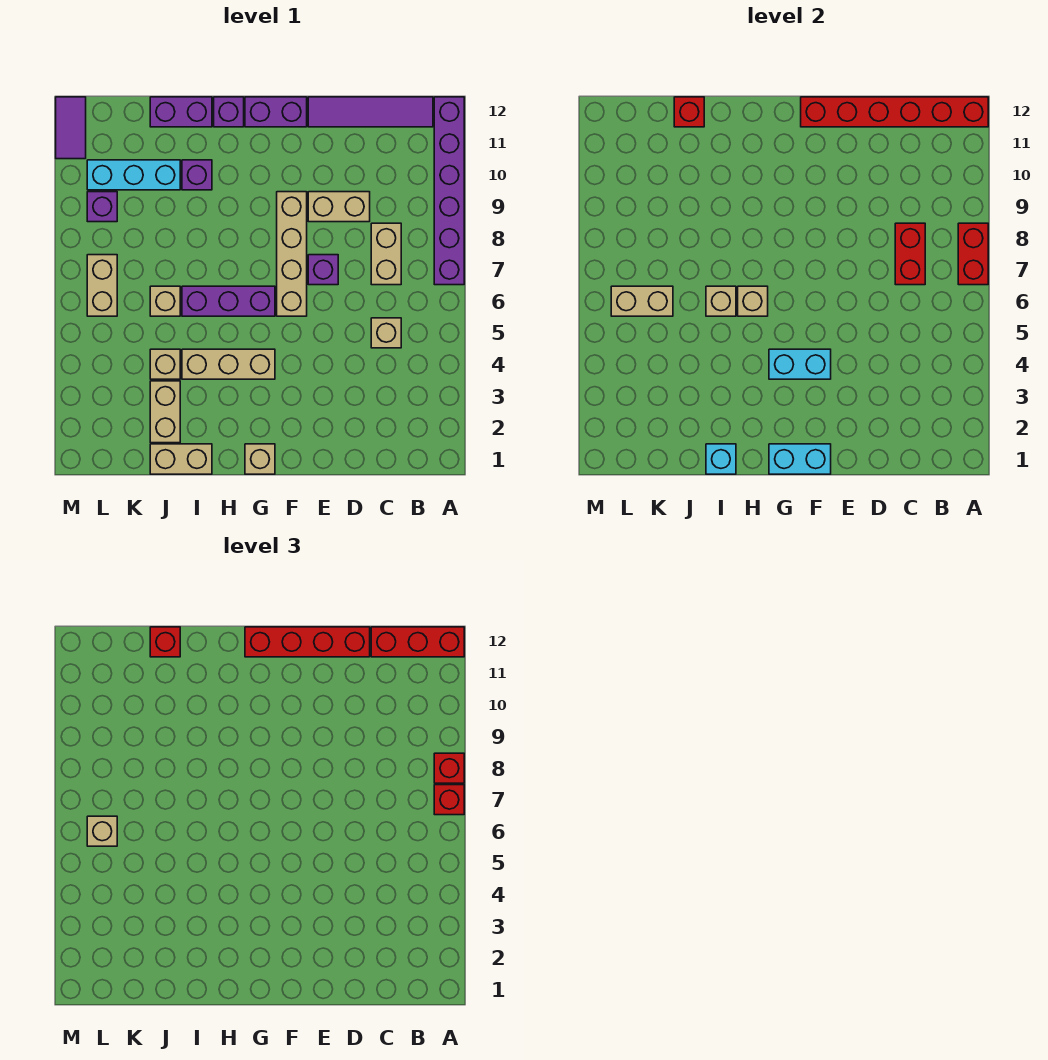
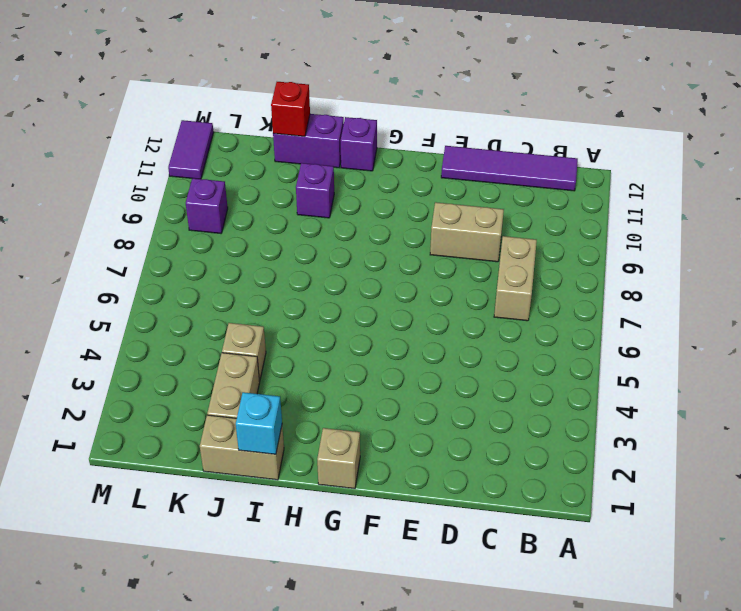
none -> purple 1x6 brick [434,97,464,285]
none -> tan 1x1 brick [371,318,401,348]
none -> purple 1x1 brick [308,255,338,285]
none -> tan 1x4 brick [277,192,307,316]

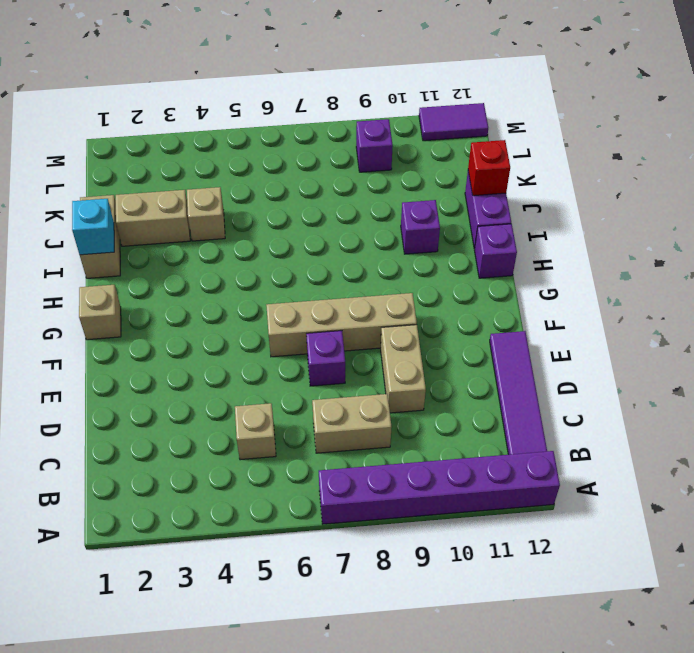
none -> purple 1x2 brick [245,97,307,127]
none -> tan 1x3 brick [182,349,275,379]
none -> purple 1x3 brick [182,286,275,316]
none -> tan 1x1 brick [150,286,180,316]

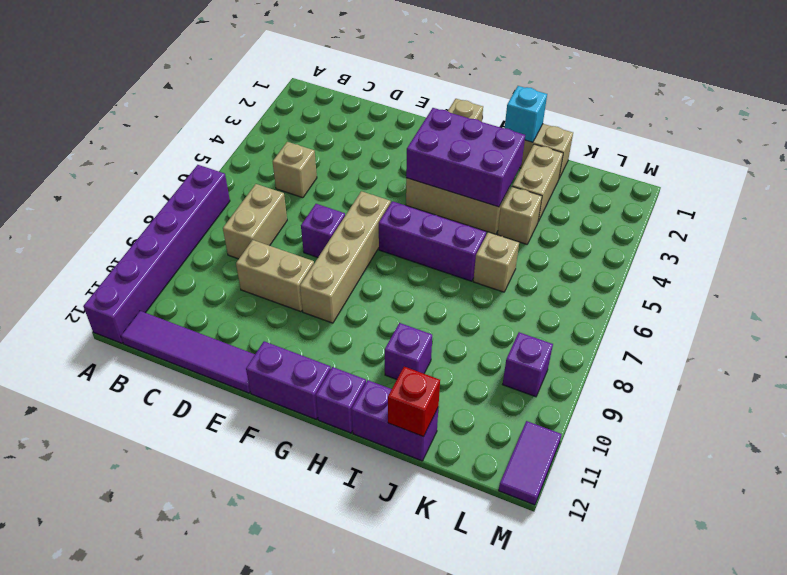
purple 2x3 brick [406,108,525,207] -> cyan 1x2 brick [769,349,831,379]
none -> cyan 1x3 brick [87,160,180,190]
none -> tan 1x2 brick [87,255,117,316]
none -> red 1x2 brick [958,223,988,285]
none -> red 1x6 brick [801,97,988,127]

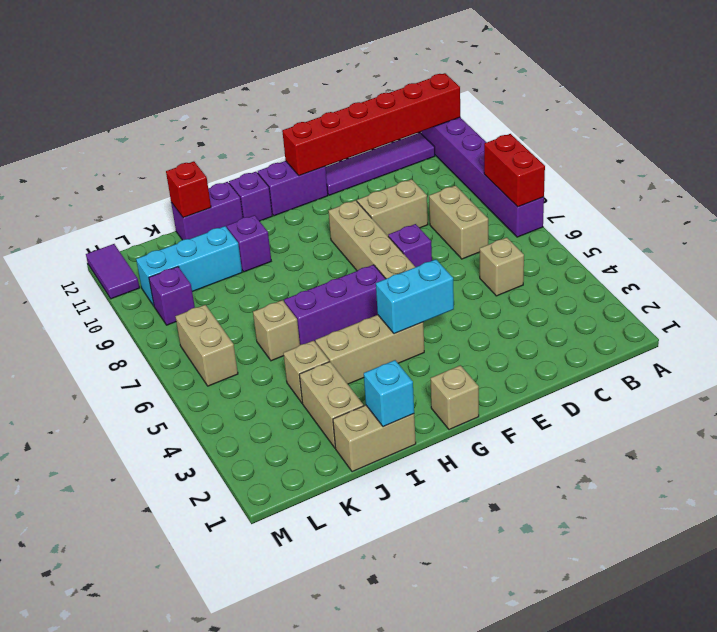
none -> red 1x2 brick [895,223,925,285]
none -> cyan 1x2 brick [769,444,831,474]
none -> tan 1x1 brick [738,286,768,316]
none -> tan 1x1 brick [706,286,736,316]

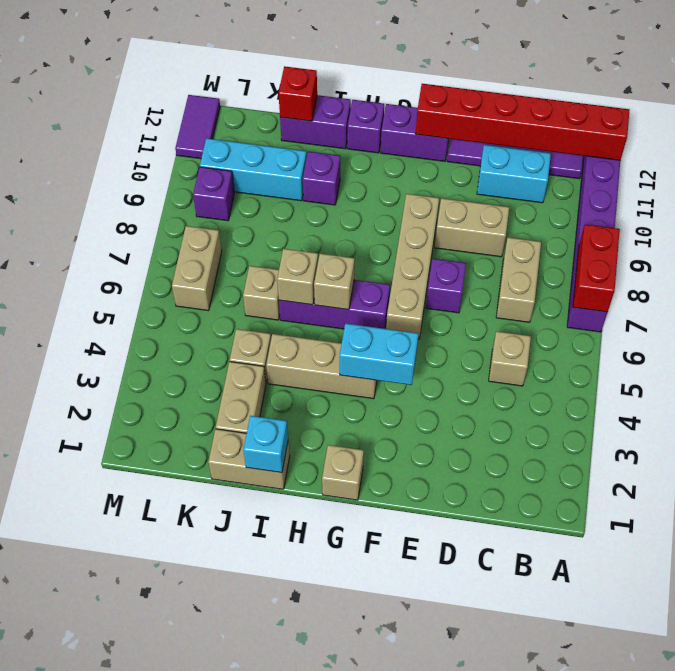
cyan 1x2 brick [477,145,551,203] -> cyan 1x2 brick moved to [769,444,831,474]
none -> red 1x2 brick [895,223,925,285]
none -> tan 1x2 brick [611,286,673,316]
none -> red 1x1 brick [434,785,464,815]
none -> red 1x1 brick [434,753,464,783]

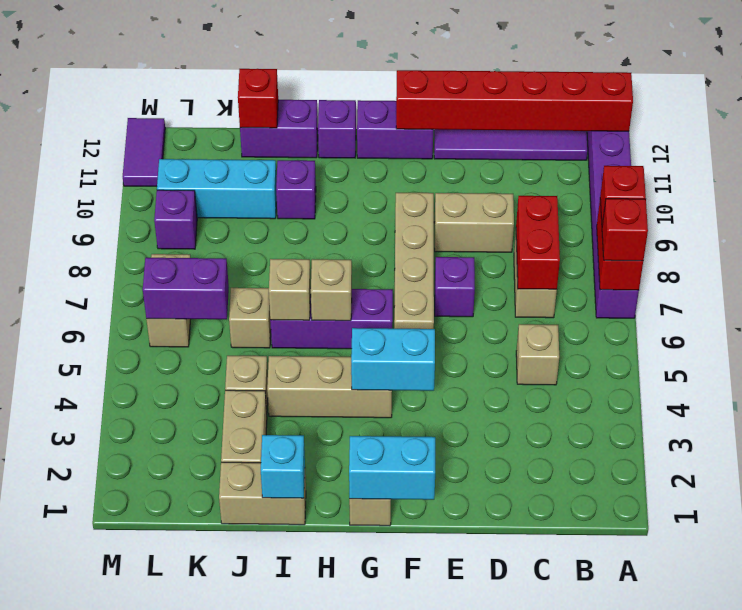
purple 1x2 brick [143,258,229,319] -> tan 1x2 brick [611,286,673,316]
none -> red 1x3 brick [371,627,464,657]
none -> red 1x4 brick [245,627,370,657]
none -> red 1x1 brick [150,627,180,657]
none -> tan 1x1 brick [87,816,117,846]

